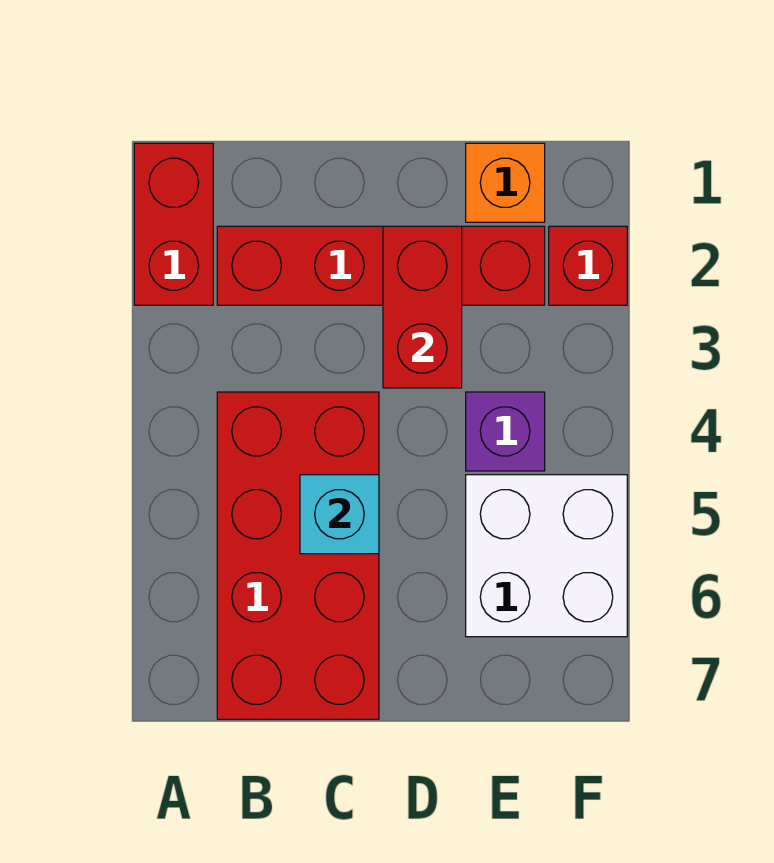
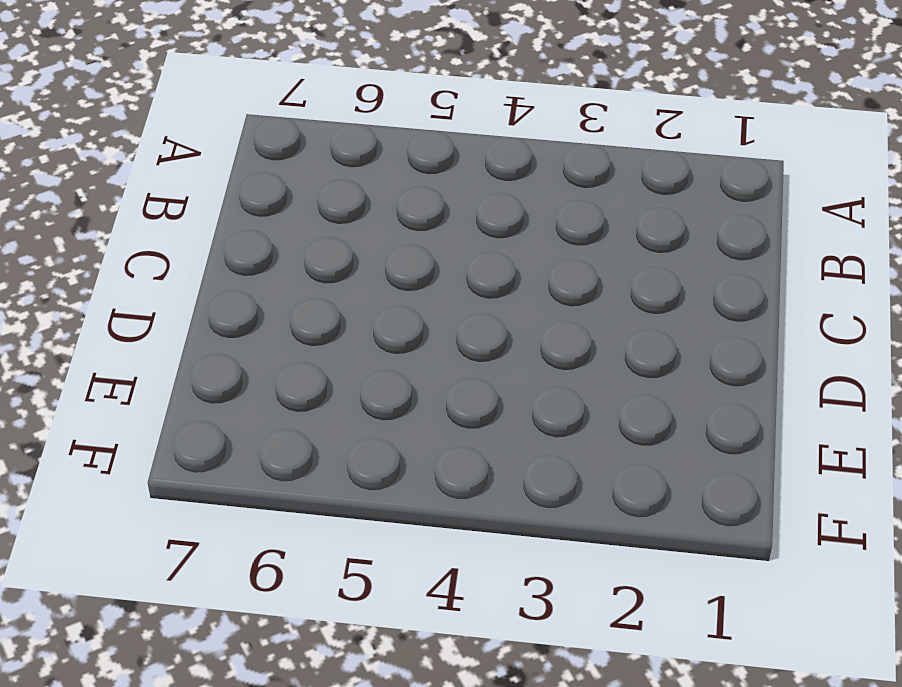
none -> red 1x2 brick [134,143,213,305]
none -> red 1x4 brick [217,226,545,305]

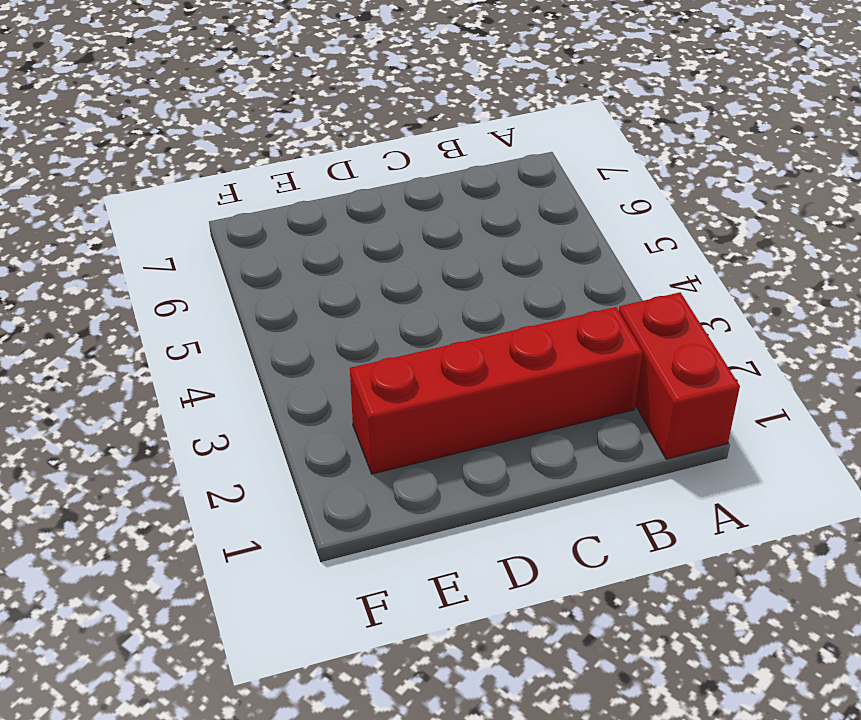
none -> red 2x4 brick [217,392,379,719]
none -> orange 1x1 brick [466,143,545,222]

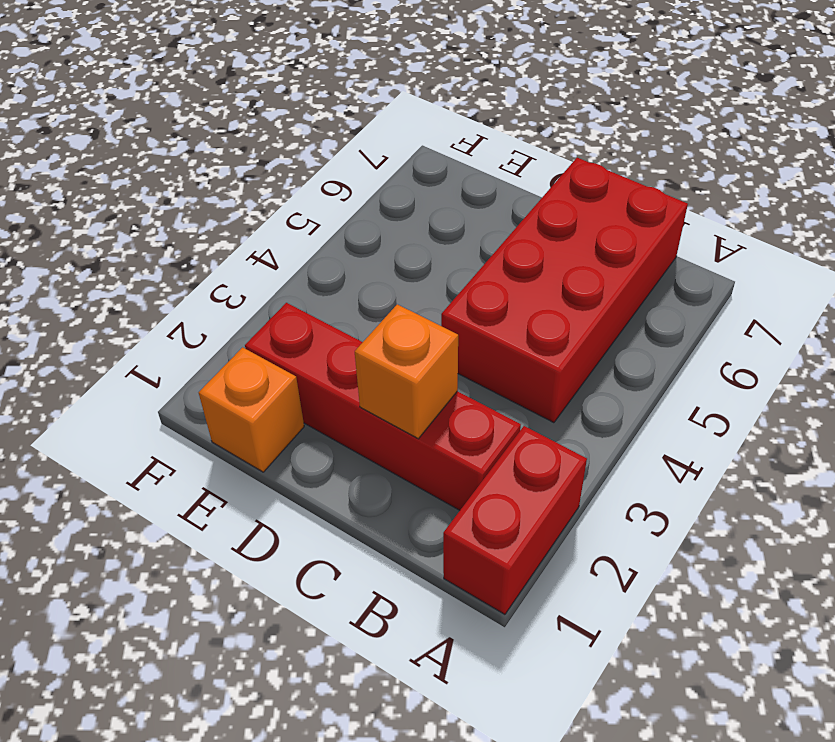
orange 1x1 brick [355,304,458,439] -> none
none -> purple 1x1 brick [466,392,545,471]
none -> white 2x2 brick [466,475,627,637]

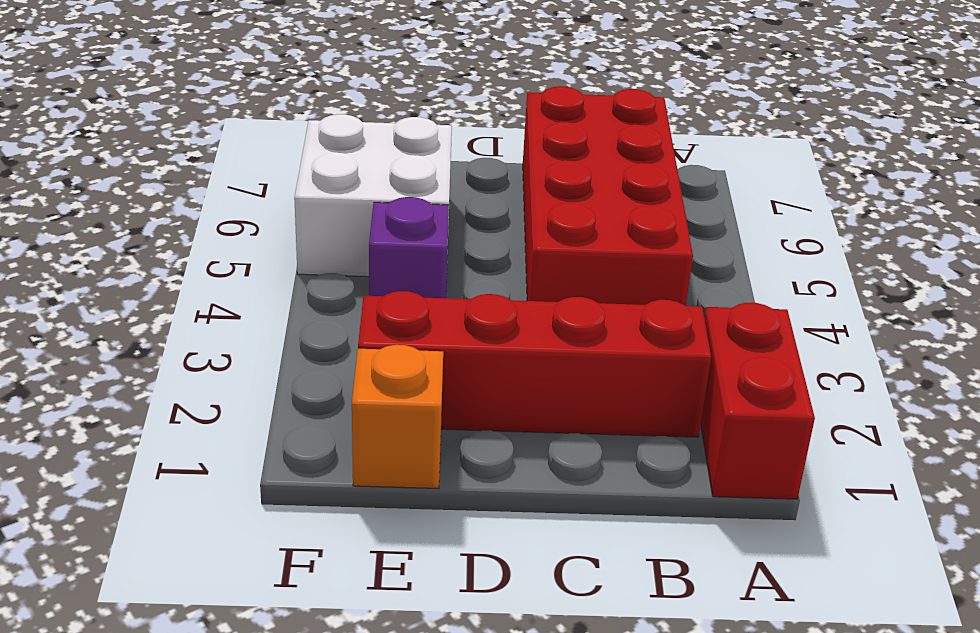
none -> red 1x1 brick [549,226,627,305]
none -> cyan 1x1 brick [300,475,379,554]

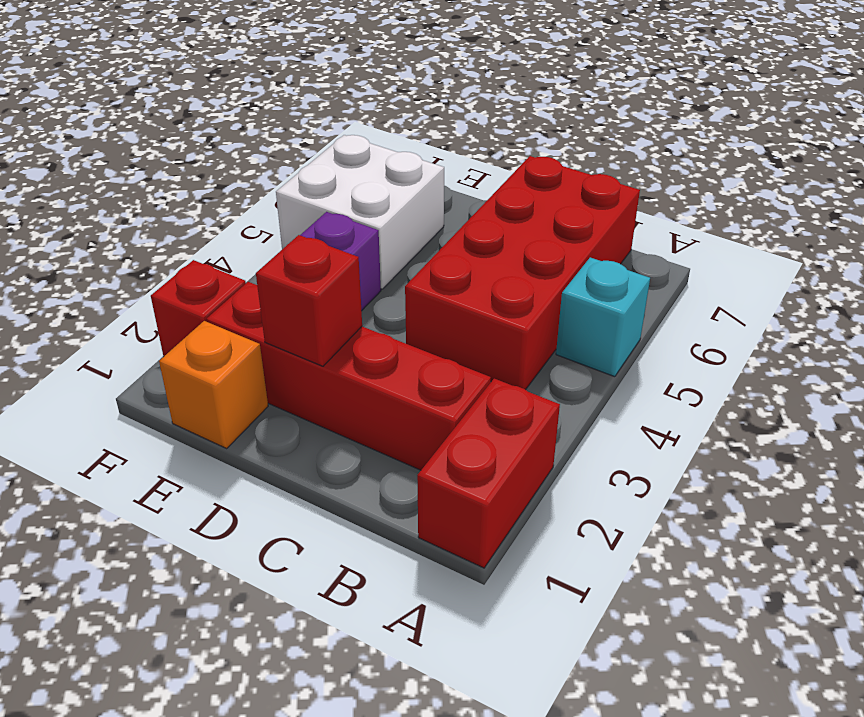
cyan 1x1 brick [556,258,650,377] -> cyan 1x1 brick moved to [300,475,379,554]
red 1x1 brick [256,235,362,366] -> red 1x2 brick [383,226,462,388]

